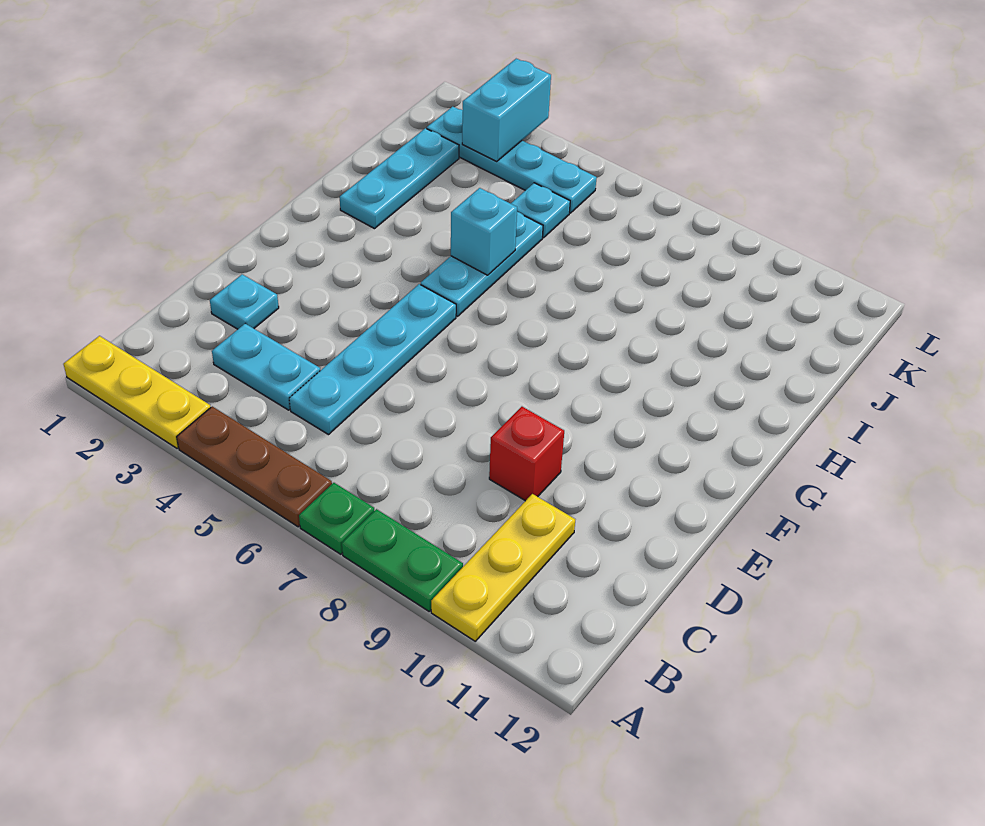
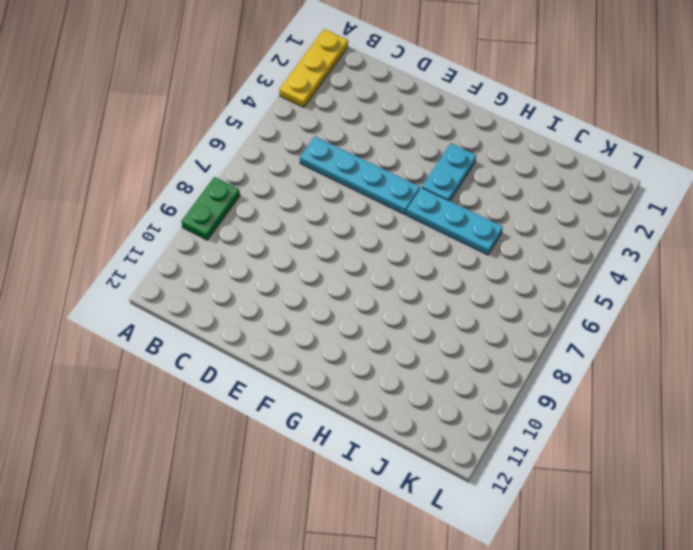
cyan 1x2 plate [422,143,476,201] -> cyan 1x2 plate moved to [212,324,320,410]
none -> brown 1x3 plate [177,406,332,527]
none -> green 1x1 plate [299,483,374,554]
none -> yellow 1x3 plate [431,494,575,641]

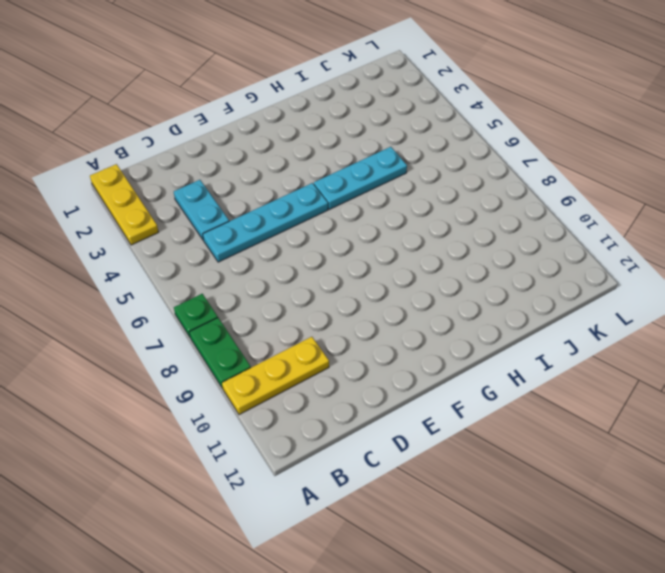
none -> brown 1x3 plate [177,406,332,527]
none -> cyan 1x1 plate [210,274,279,329]
none -> red 1x1 brick [489,407,564,501]

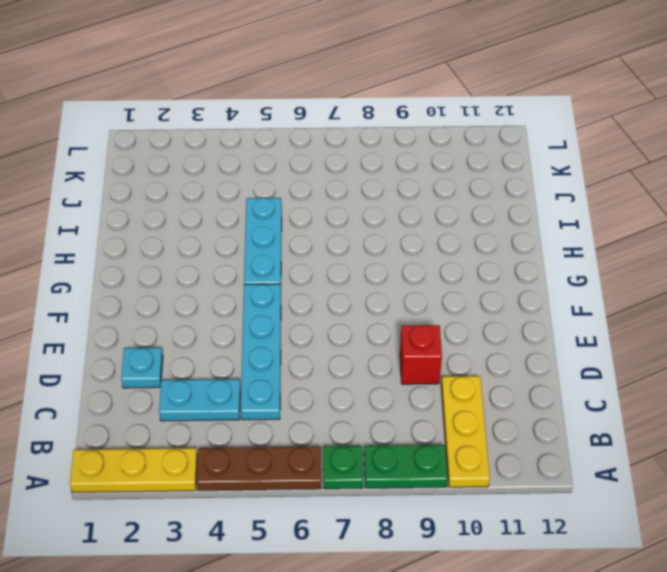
none -> cyan 1x3 plate [340,128,459,229]
none -> cyan 1x1 plate [511,183,570,238]
none -> cyan 1x4 plate [427,107,597,213]

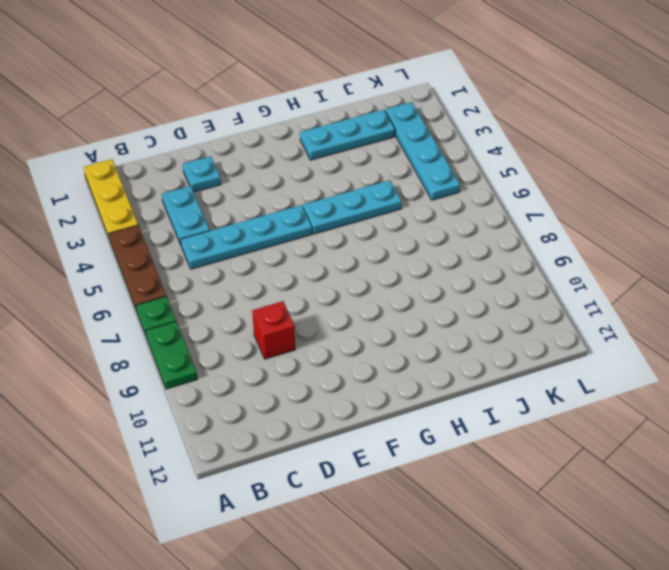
none -> yellow 1x3 plate [431,494,575,641]
none -> cyan 1x1 plate [511,183,570,238]
none -> cyan 1x1 brick [451,188,517,275]

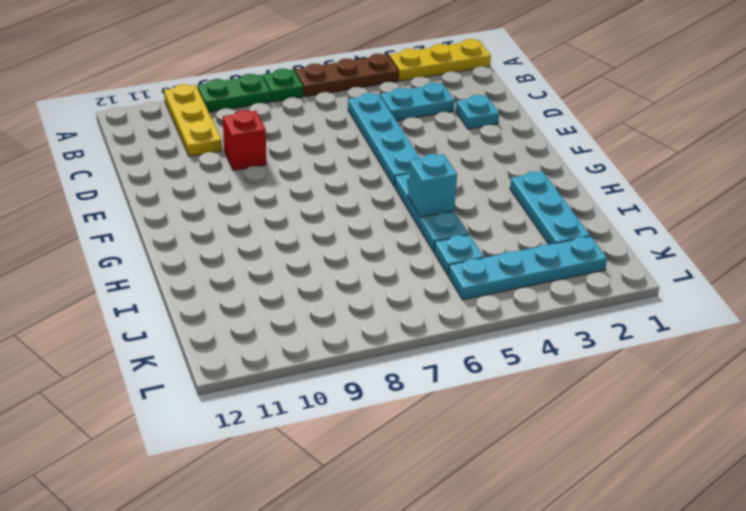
none -> cyan 1x2 brick [462,59,551,161]

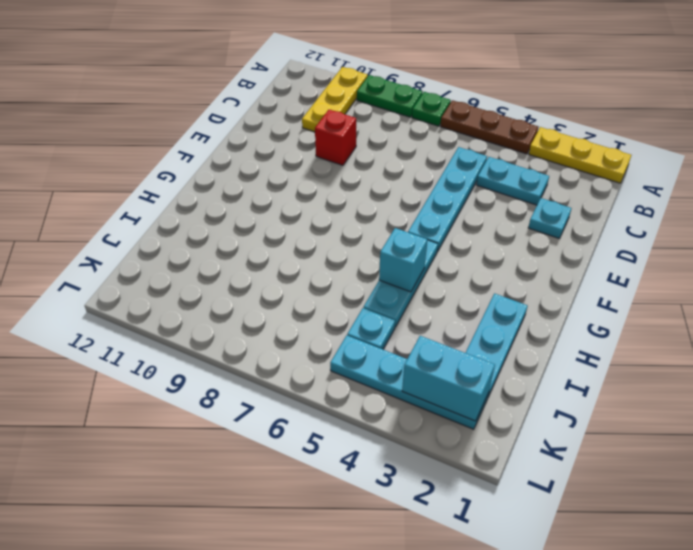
cyan 1x2 brick [402,336,495,421] -> cyan 1x2 brick turned to [462,59,551,161]

